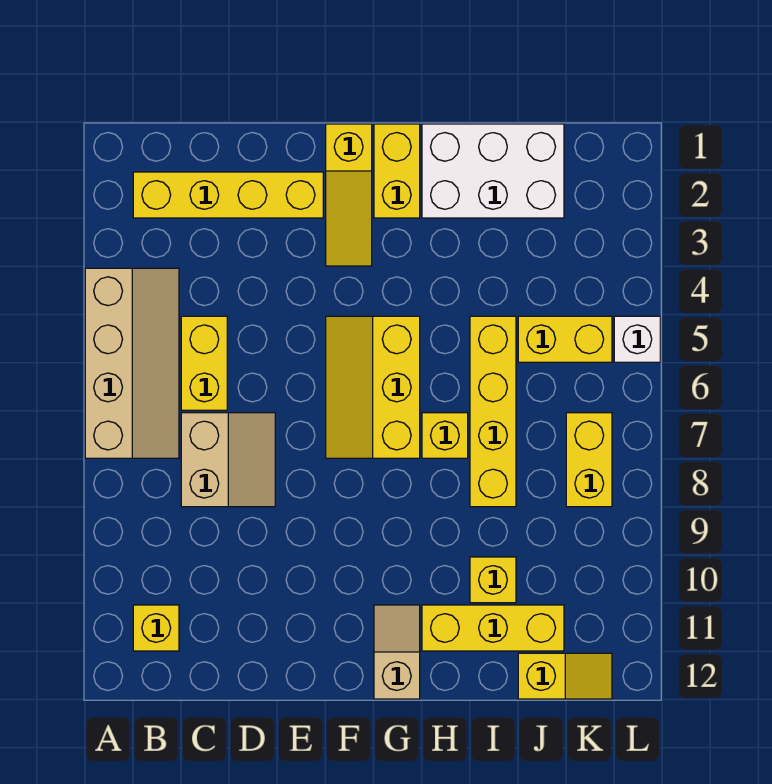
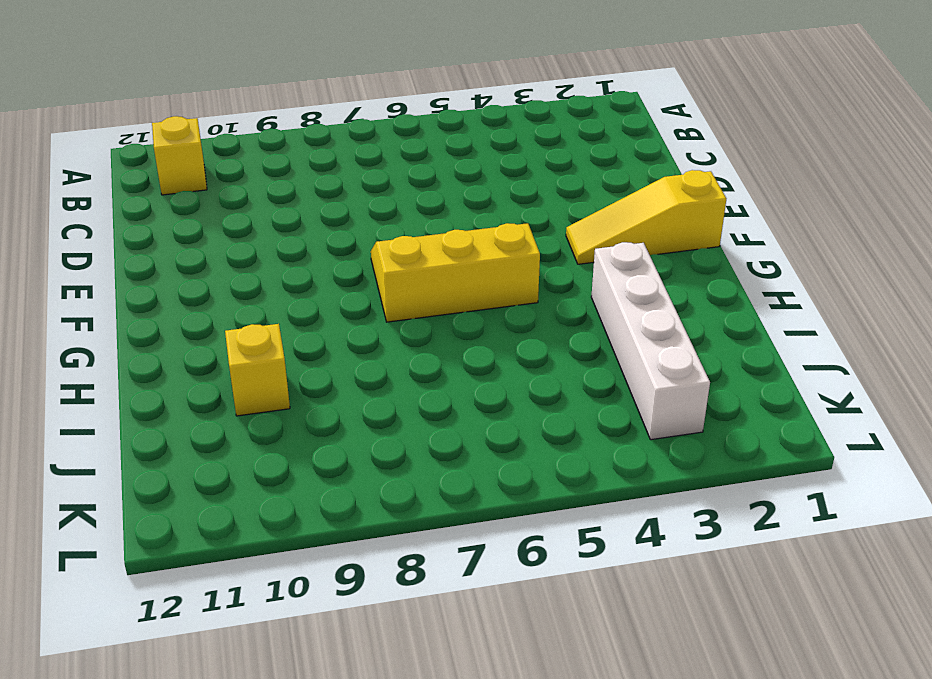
white 1x4 brick [591,242,710,440] -> none
none -> tan 2x4 slope [85,268,179,458]
none -> yellow 1x4 brick [133,172,323,218]
none -> yellow 1x2 brick [181,316,227,410]

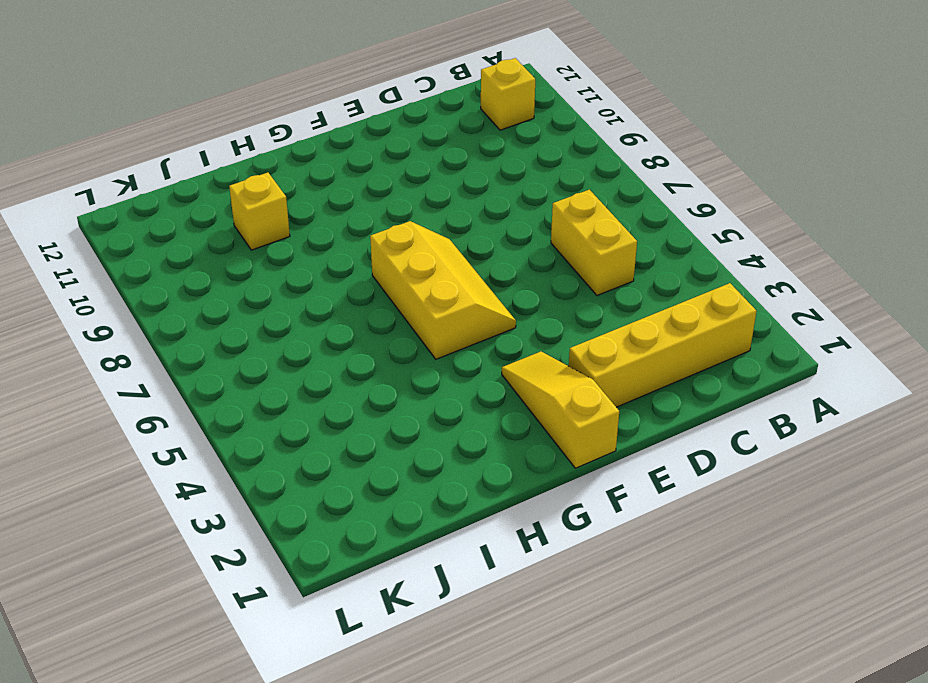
none -> tan 2x4 slope [85,268,179,458]
none -> tan 2x2 slope [181,413,275,507]
none -> yellow 1x2 brick [374,124,420,218]

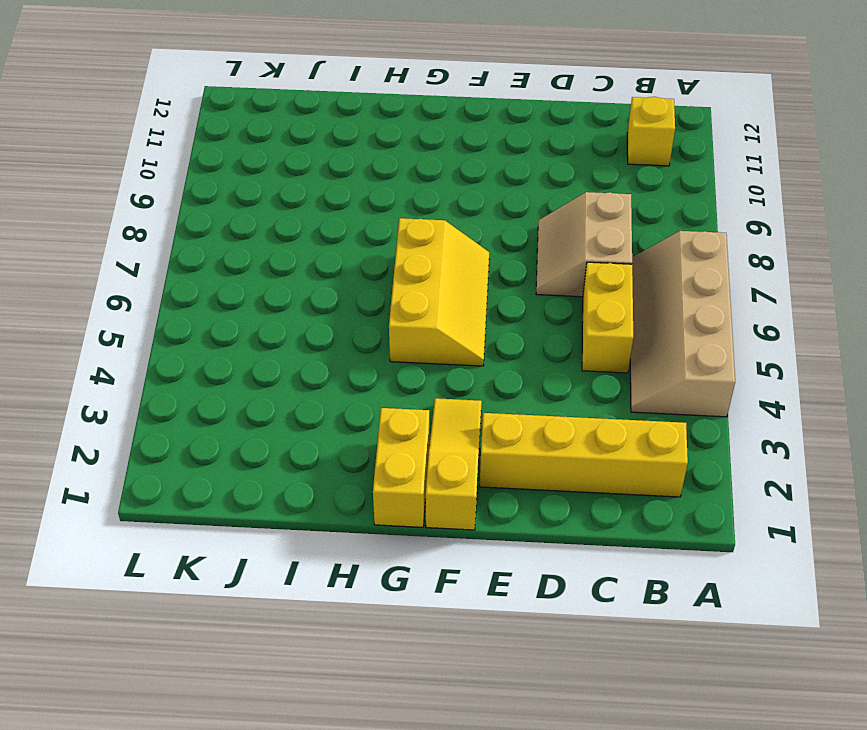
none -> tan 1x2 slope [374,605,420,699]
none -> white 2x3 brick [422,124,564,218]
none -> yellow 1x1 brick [422,413,468,458]

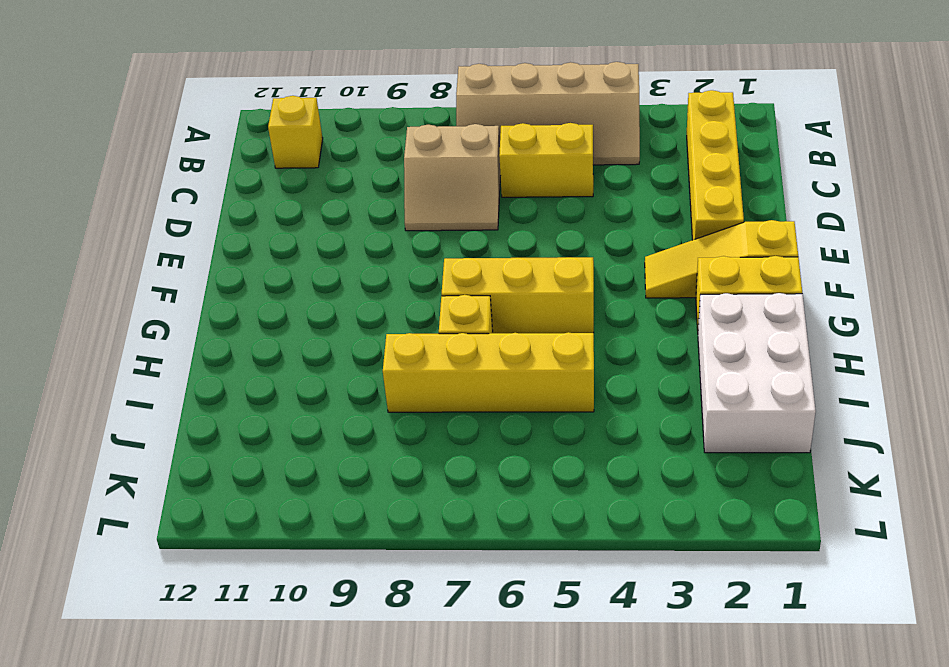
none -> tan 1x2 slope [374,605,420,699]
none -> yellow 1x3 brick [422,605,564,651]
none -> yellow 1x1 brick [470,557,516,603]

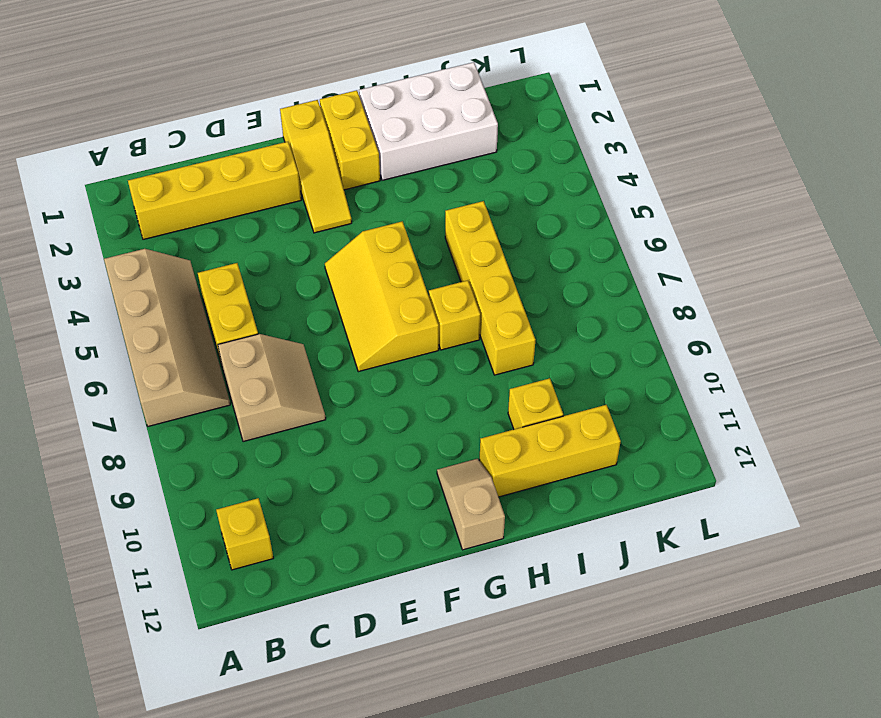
none -> yellow 1x2 brick [518,316,612,362]
none -> yellow 1x2 slope [518,653,612,699]
none -> yellow 1x2 brick [566,413,612,507]

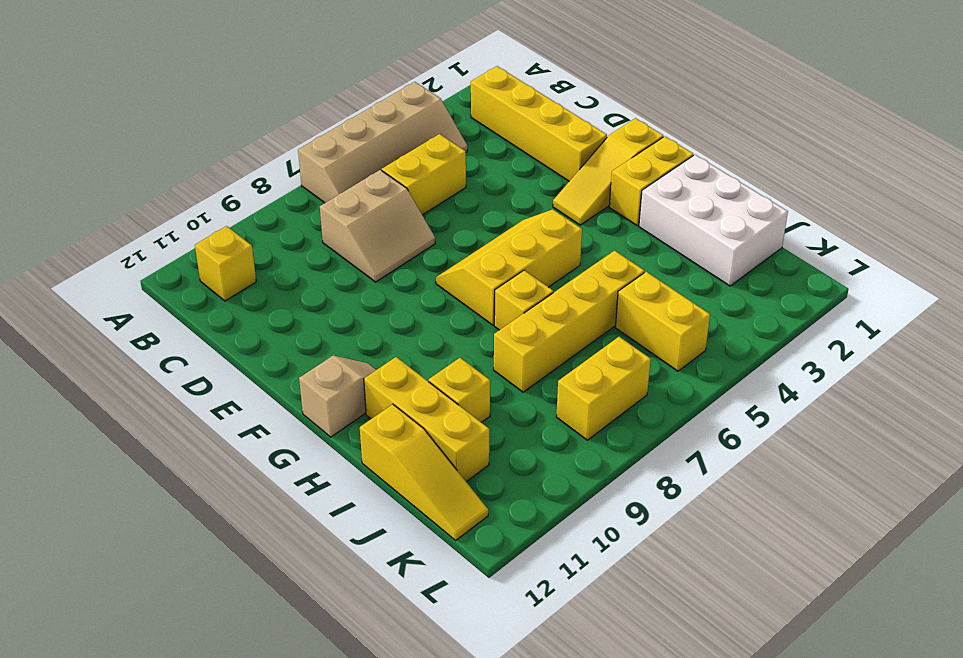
yellow 1x3 slope [360,404,488,540] -> yellow 1x2 slope [518,653,612,699]
none -> white 1x1 brick [614,316,660,362]

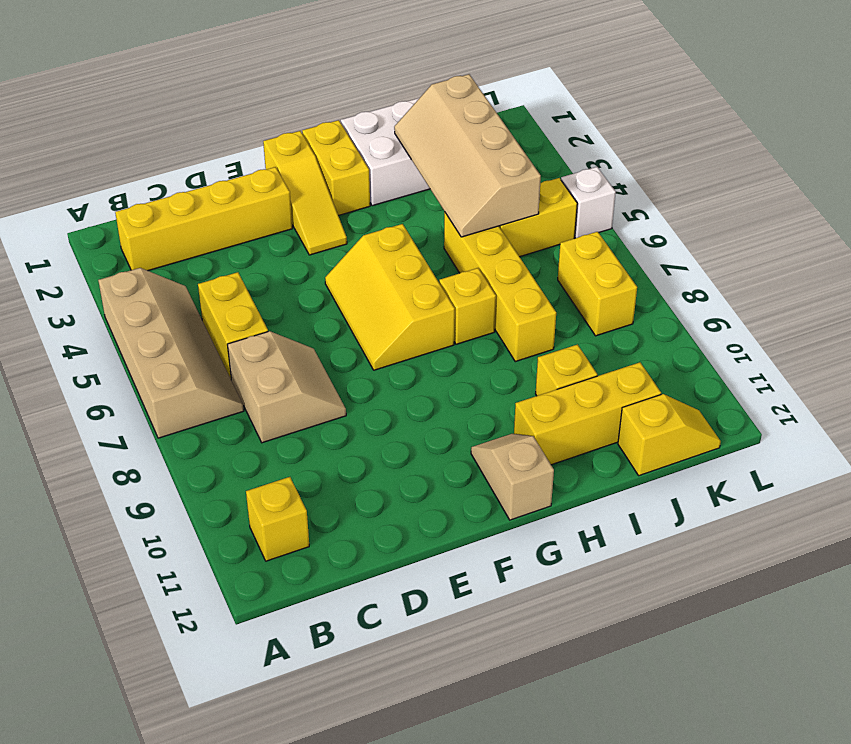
tan 2x4 slope [394,74,541,237] -> none

